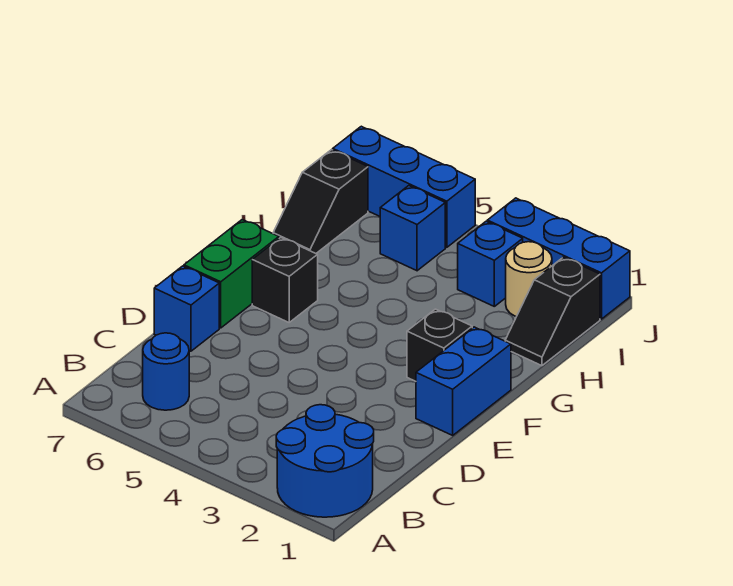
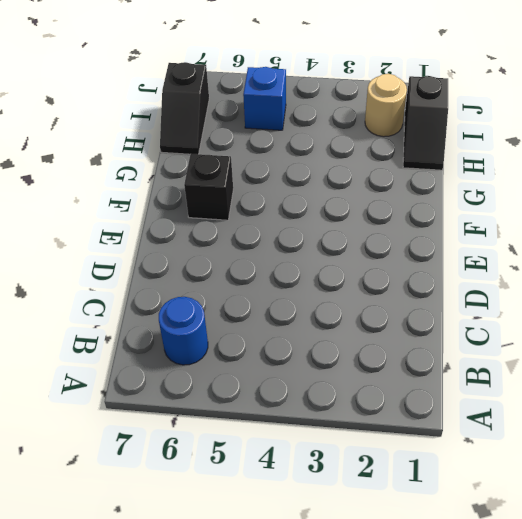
none -> blue 2x2 round brick [276,405,374,517]
none -> blue 1x1 brick [154,266,219,351]
none -> blue 1x2 brick [416,327,511,435]

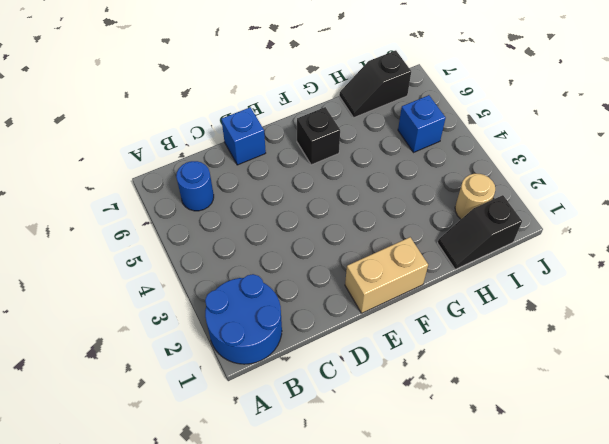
tan 1x2 brick [345,237,428,313] -> blue 1x2 brick [416,327,511,435]
none -> green 1x2 brick [184,220,279,328]
none -> black 1x1 brick [407,309,472,381]
none -> blue 1x1 brick [458,221,523,306]

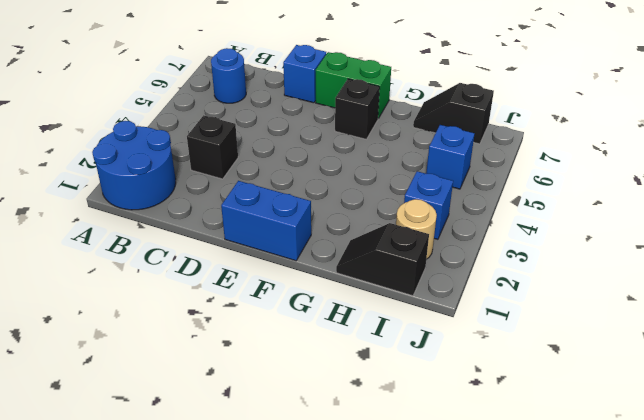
black 1x1 brick [187,115,238,179] -> black 1x1 brick moved to [407,309,472,381]
none -> blue 1x3 brick [487,198,630,319]
none -> blue 1x3 brick [333,126,475,247]

